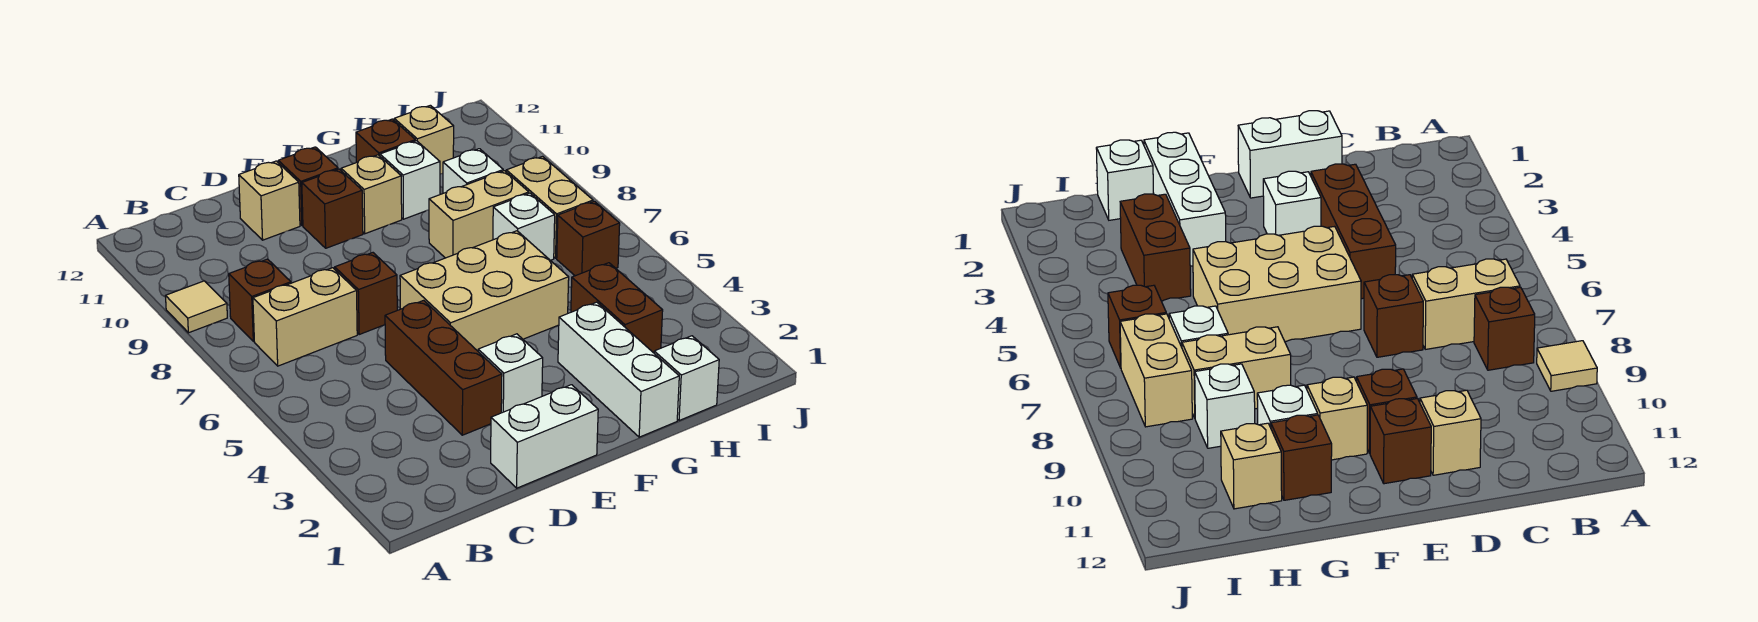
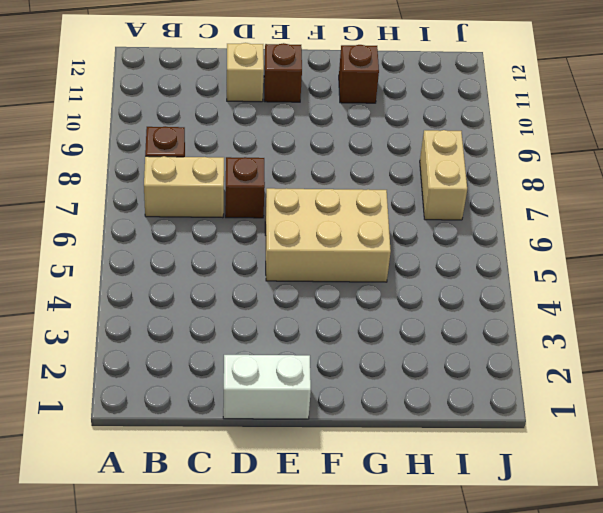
none -> tan 1x1 tile [166,281,227,333]
none -> brown 1x3 brick [385,300,502,435]
none -> white 1x1 brick [478,334,543,413]

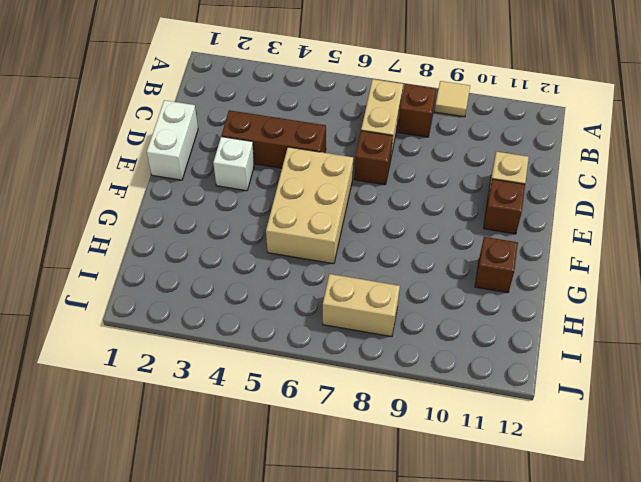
none -> brown 1x1 brick [302,169,363,248]
none -> tan 1x1 brick [341,155,402,234]
none -> white 1x3 brick [558,302,679,437]

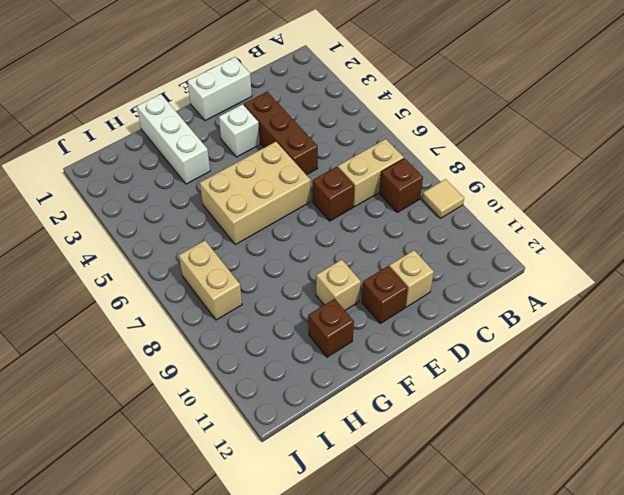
none -> brown 1x1 brick [302,169,363,248]
none -> tan 1x2 brick [429,171,529,258]
none -> white 1x1 brick [380,141,440,219]

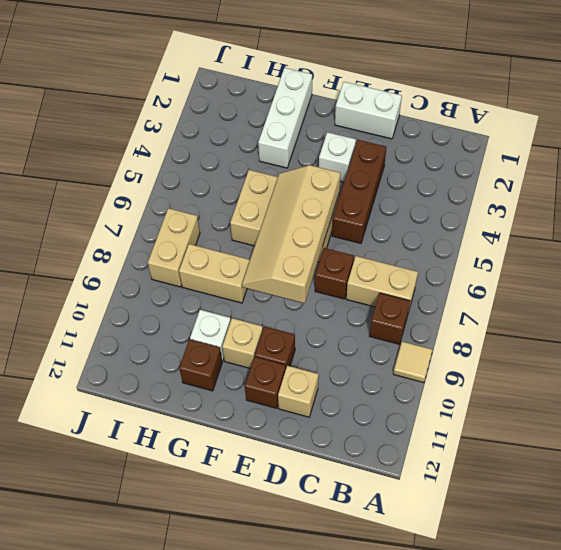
tan 2x4 slope [242,165,341,303] -> none
none -> white 1x1 brick [654,336,719,421]
none -> brown 1x2 brick [571,263,663,353]
none -> white 1x1 brick [493,193,555,260]

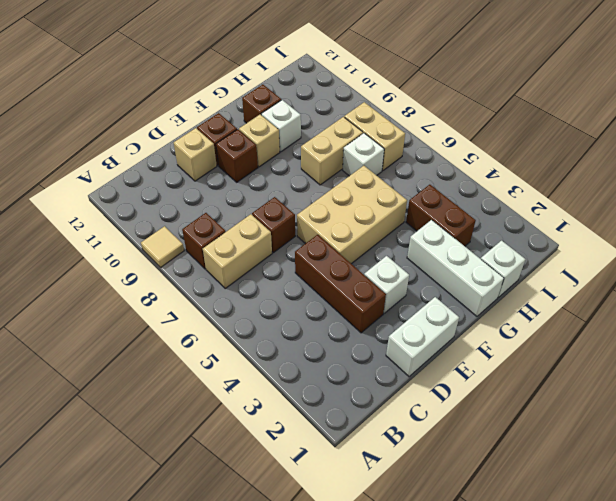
none -> white 1x1 brick [443,149,503,193]
none -> tan 1x1 brick [394,105,454,174]
none -> brown 1x1 brick [557,201,620,276]

